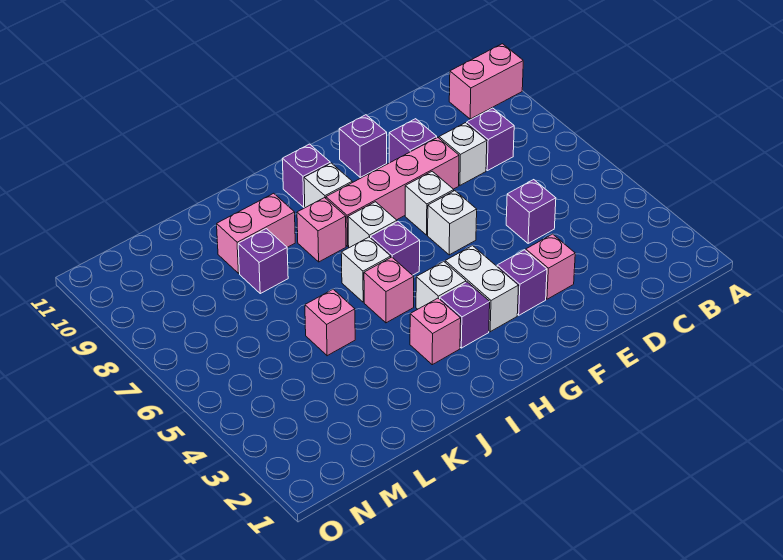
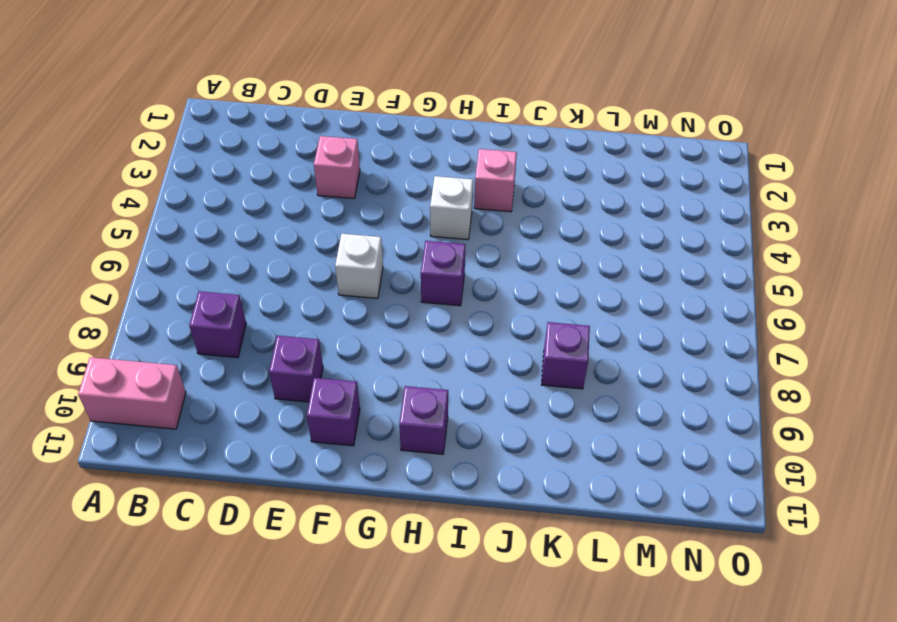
none -> purple 1x1 brick [506,180,556,244]
none -> white 1x1 brick [439,123,487,185]
none -> pink 1x4 brick [326,137,459,246]

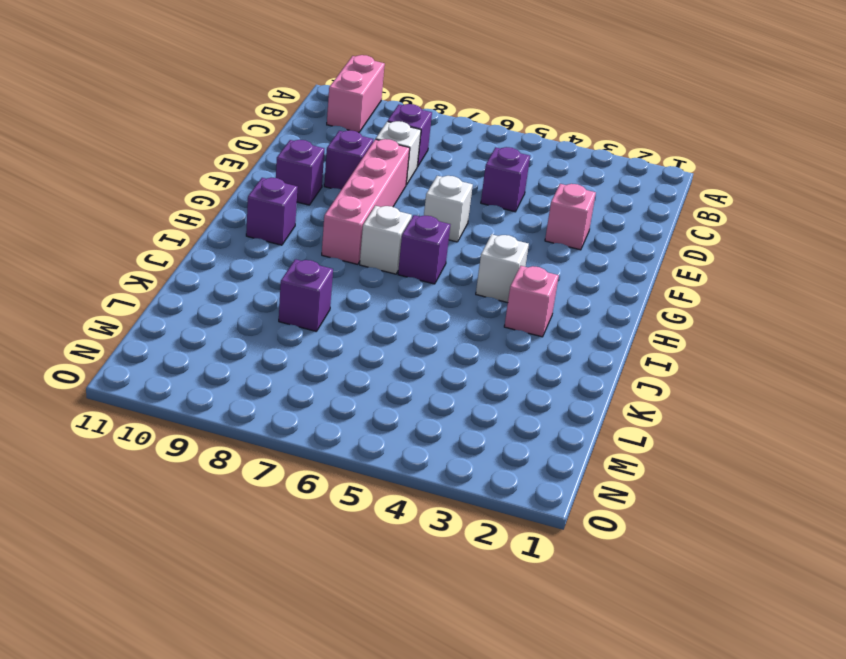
none -> purple 1x1 brick [497,250,547,315]
none -> white 1x1 brick [405,171,454,235]
none -> white 1x2 brick [445,246,519,332]

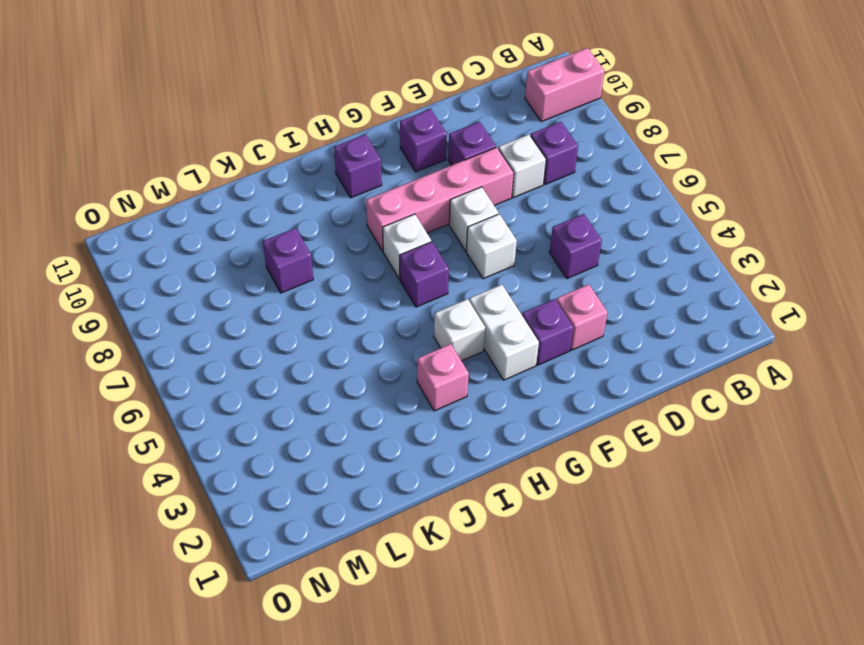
none -> purple 1x1 brick [440,282,490,348]
none -> white 1x1 brick [304,163,352,208]
none -> pink 1x1 brick [364,257,414,323]

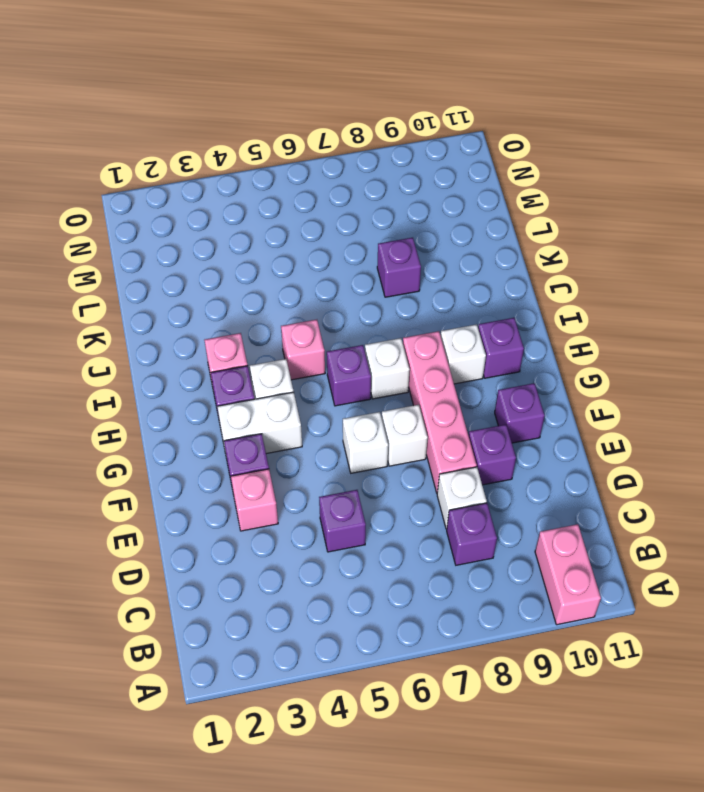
none -> white 1x1 brick [341,237,391,302]
none -> pink 1x1 brick [297,198,346,262]
none -> pink 1x2 brick [217,193,295,273]

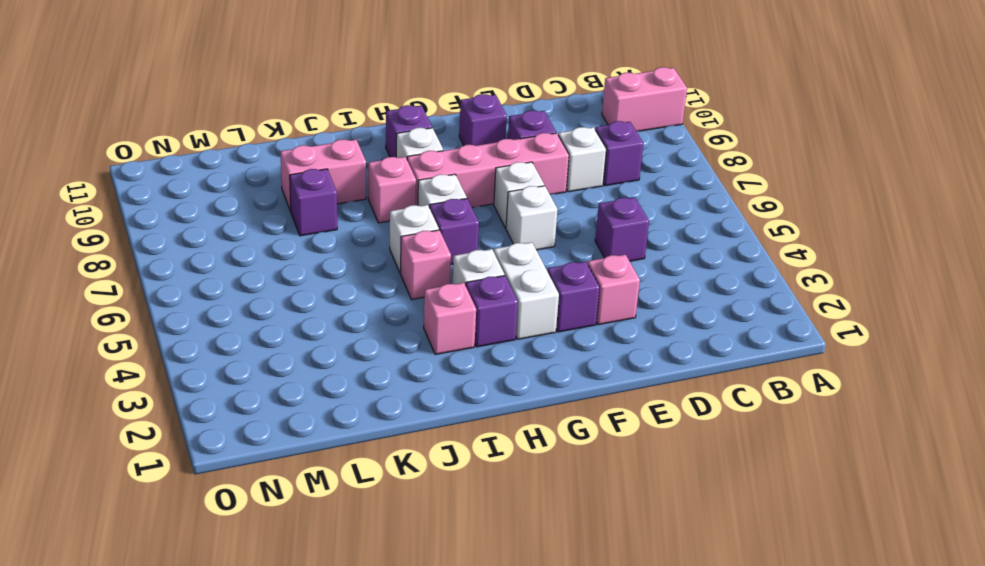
none -> pink 1x1 brick [305,289,355,356]

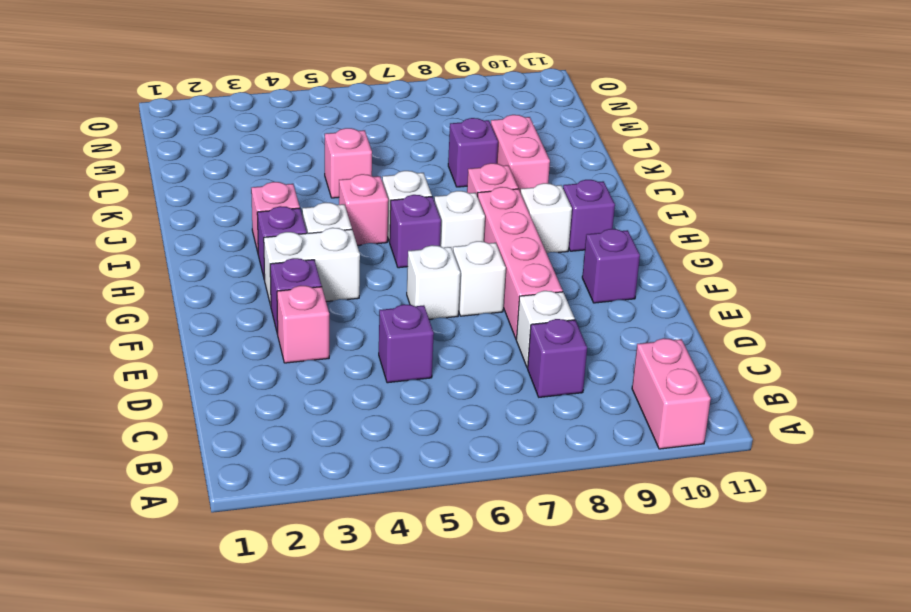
none -> purple 1x1 brick [389,119,437,163]

